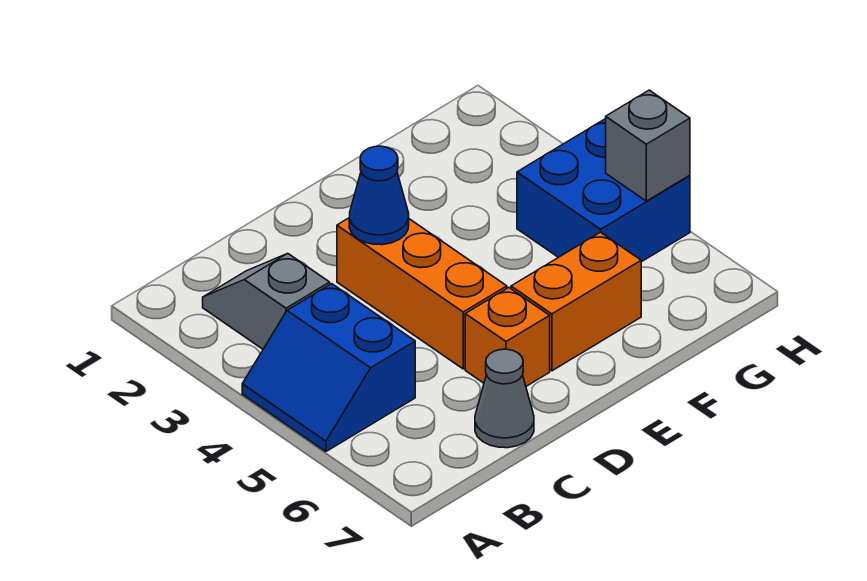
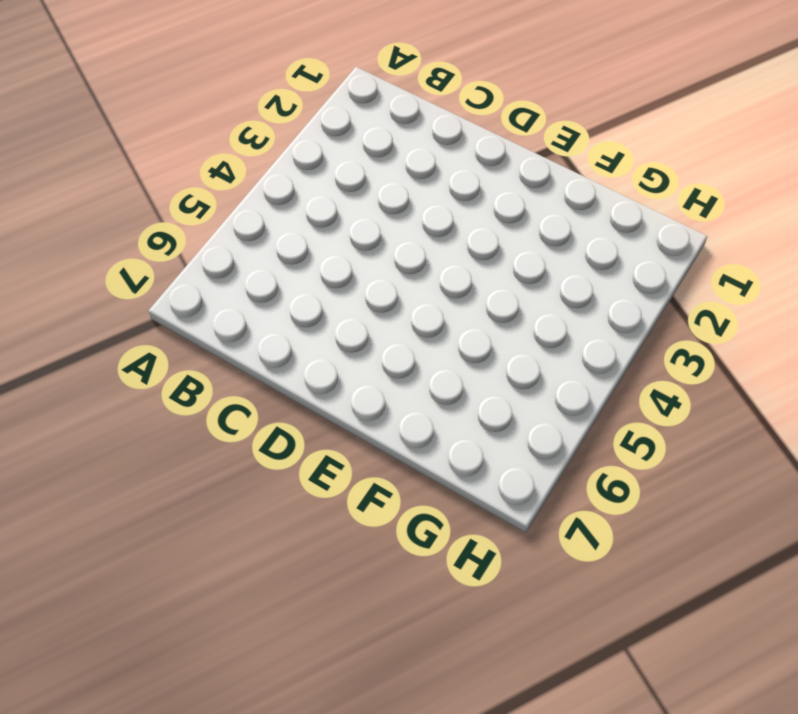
none -> blue 2x2 slope [242,284,415,452]
none -> grey 1x2 slope [203,253,330,349]

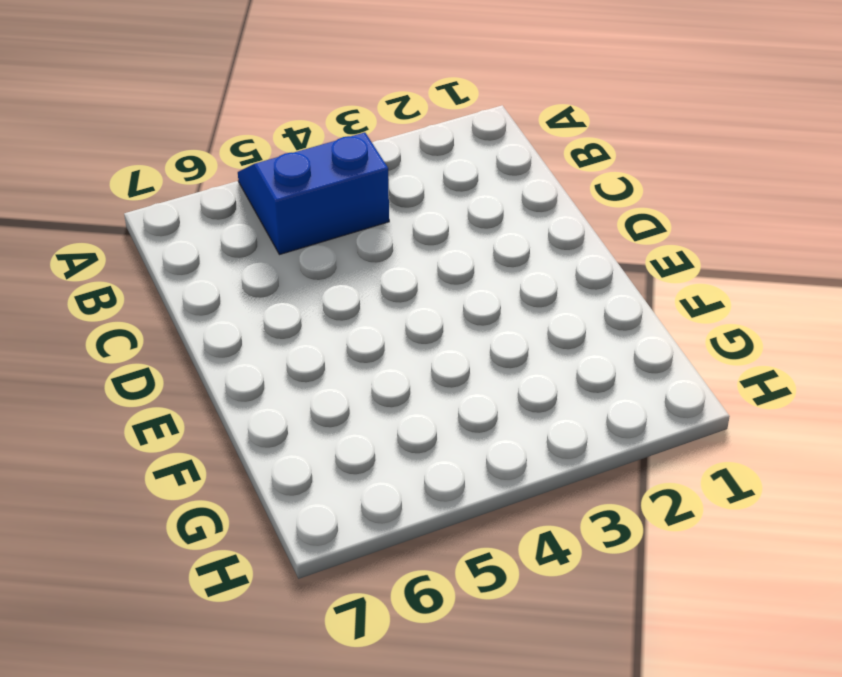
none -> grey 1x2 slope [203,253,330,349]
none -> grey 1x1 cone [475,349,534,448]

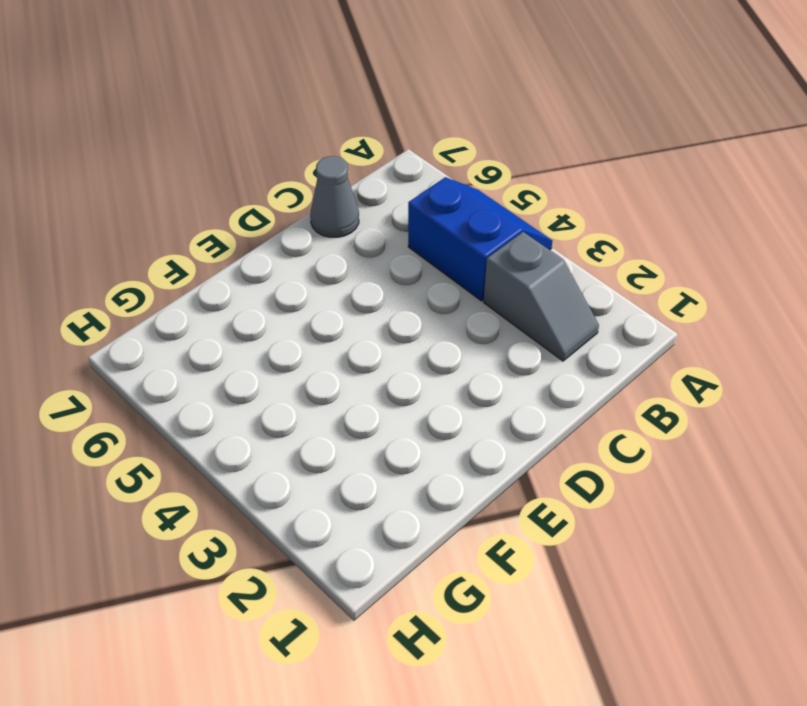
none -> orange 1x3 brick [337,218,507,369]
none -> orange 1x1 brick [465,288,550,386]

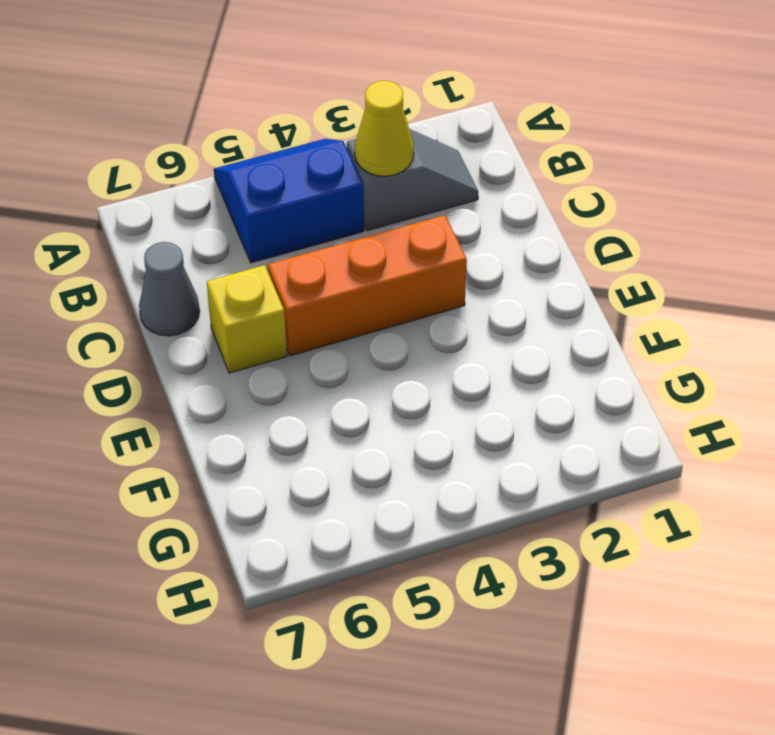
yellow 1x1 cone [355,81,414,176] -> none
yellow 1x1 brick [207,265,287,373] -> orange 1x1 brick [465,288,550,386]
none -> orange 1x2 brick [511,232,641,371]
none -> blue 2x2 brick [517,119,690,262]

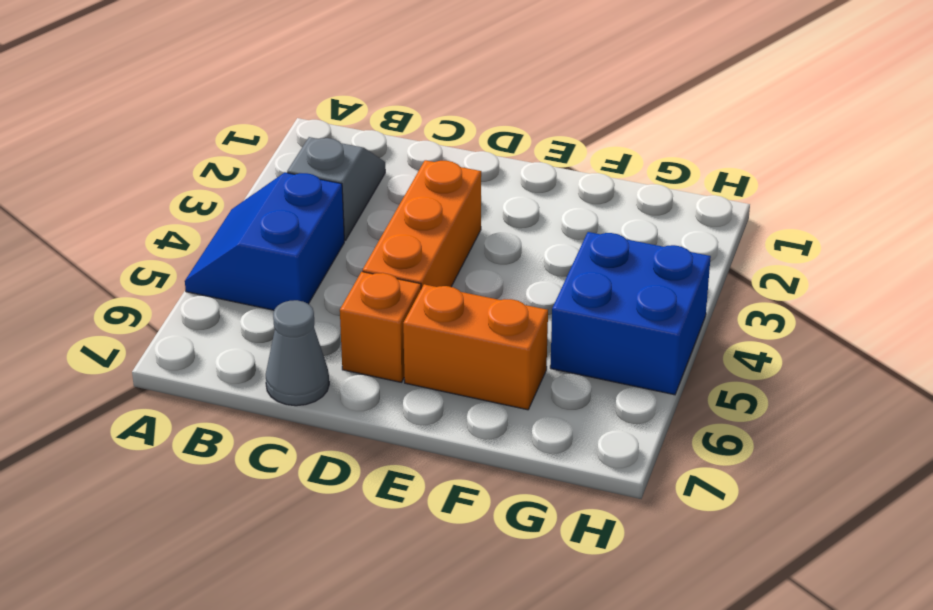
none -> blue 1x1 cone [349,146,409,245]
none -> grey 1x1 brick [606,90,690,201]

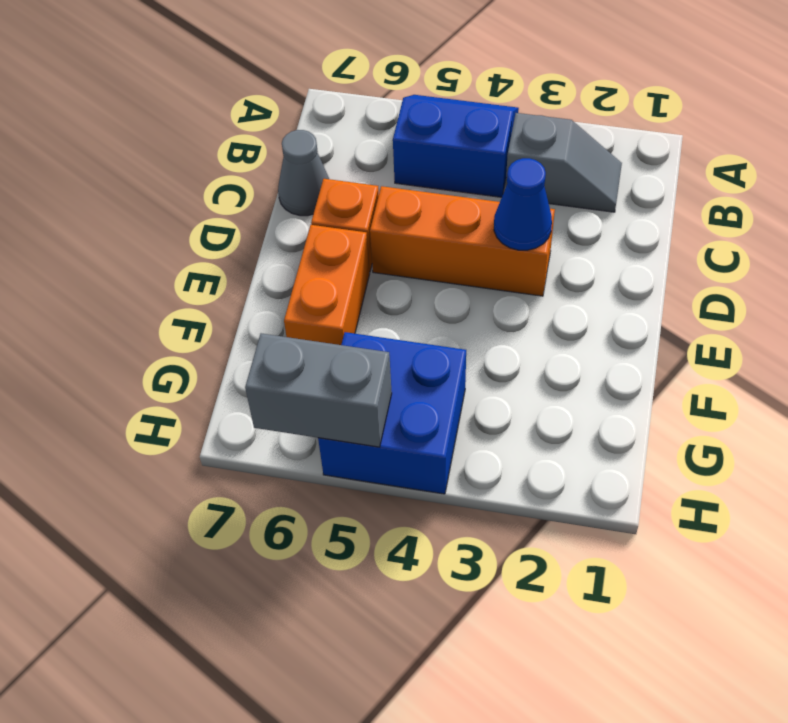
grey 1x2 brick [245,333,392,447] -> grey 1x1 brick [606,90,690,201]

